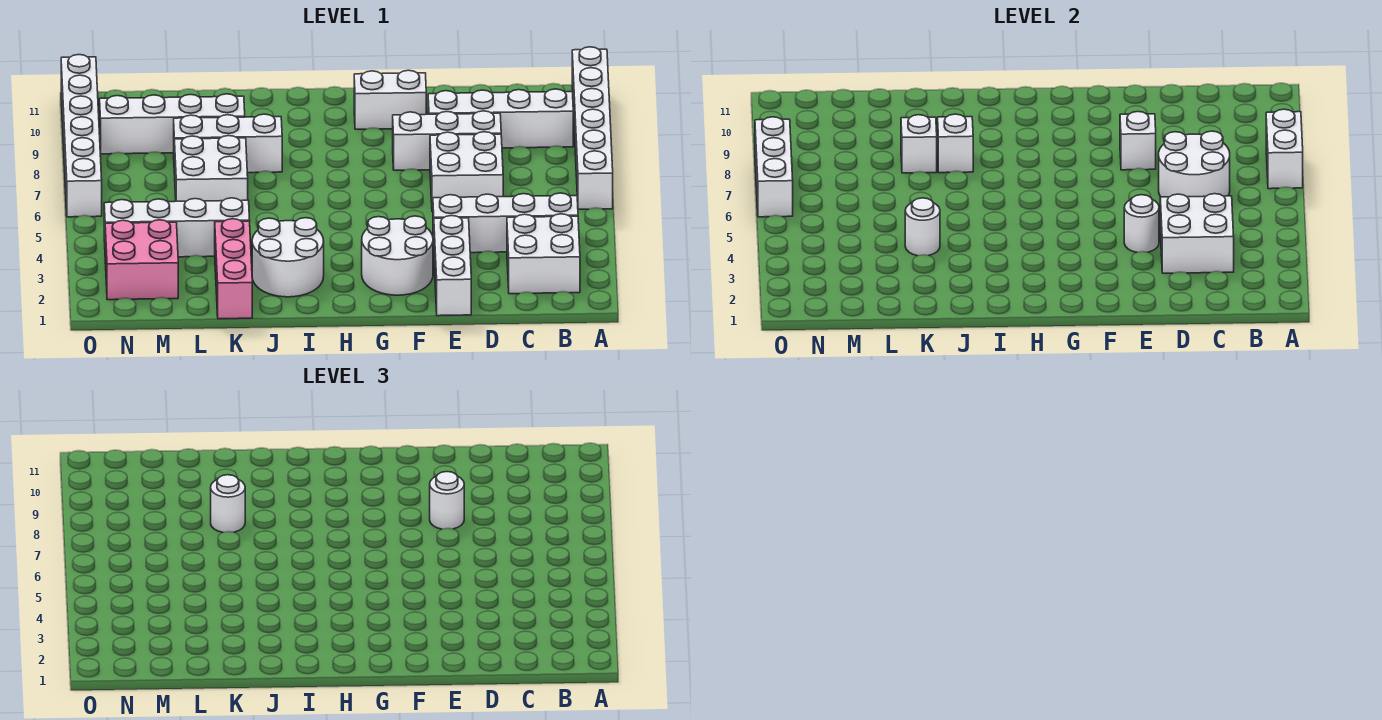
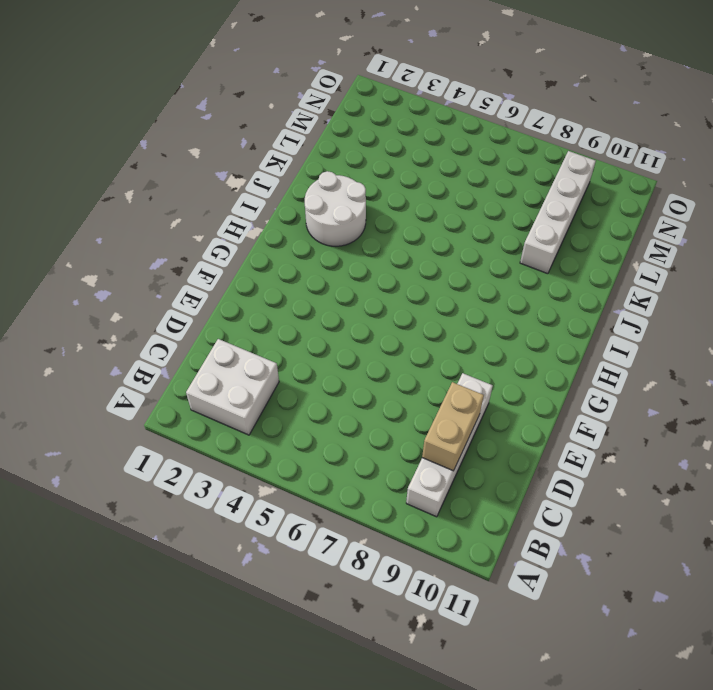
tan 1x2 brick [422,382,484,471] -> none
none -> white 1x6 brick [572,47,613,209]
none -> white 1x4 brick [433,193,578,253]
none -> white 2x2 brick [430,132,503,212]

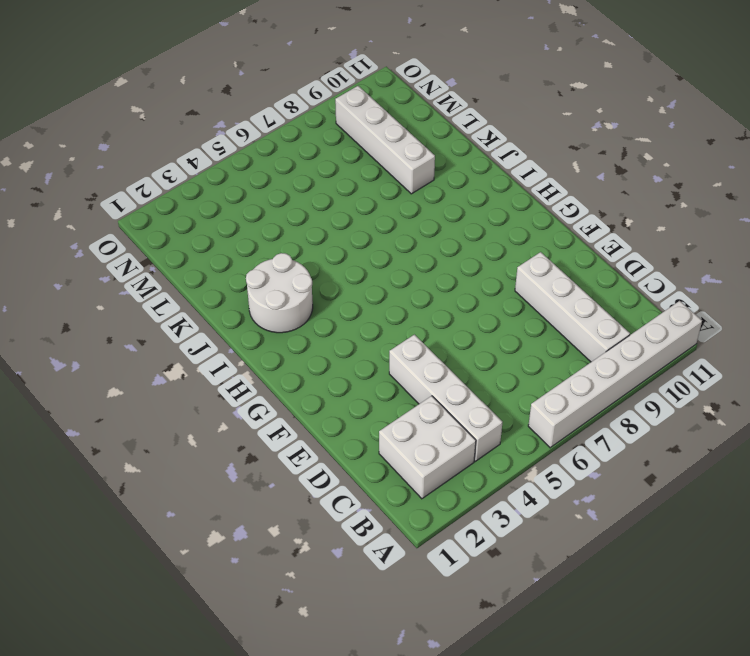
none -> white 2x2 brick [430,132,503,212]
none -> white 1x3 brick [393,111,501,170]
none -> white 1x3 brick [434,216,471,316]

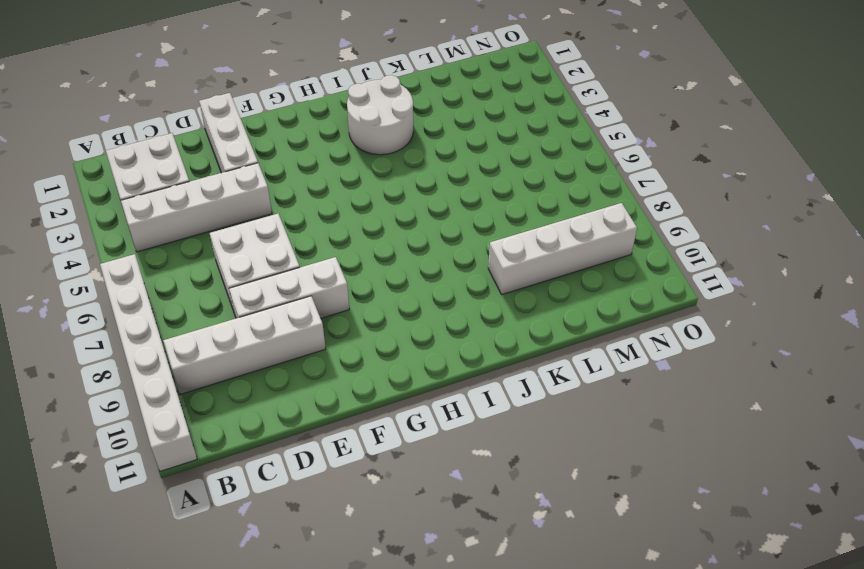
none -> white 2x2 round brick [362,216,433,295]
none -> white 1x2 brick [354,70,426,129]
none -> white 1x3 brick [174,114,282,173]

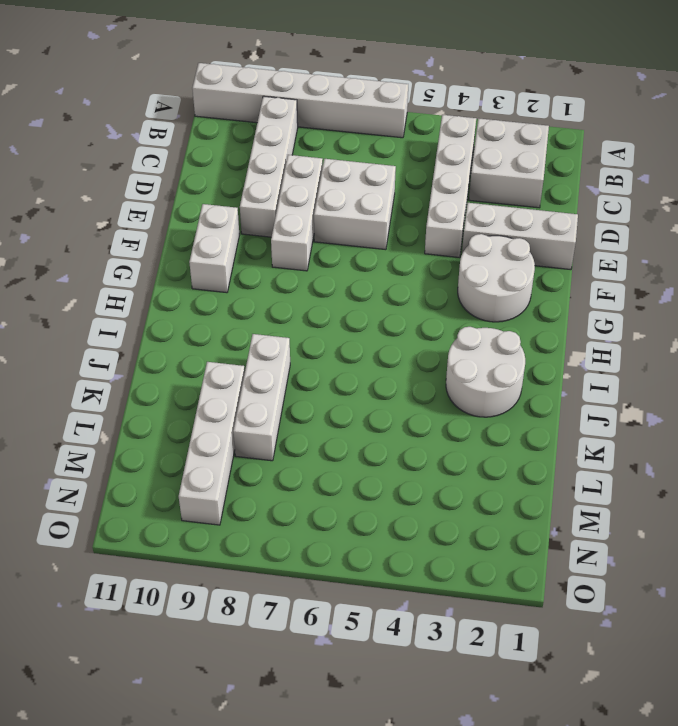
none -> pink 1x3 brick [215,219,252,319]
none -> white 1x4 brick [104,198,250,257]
none -> white 2x2 brick [175,136,248,201]

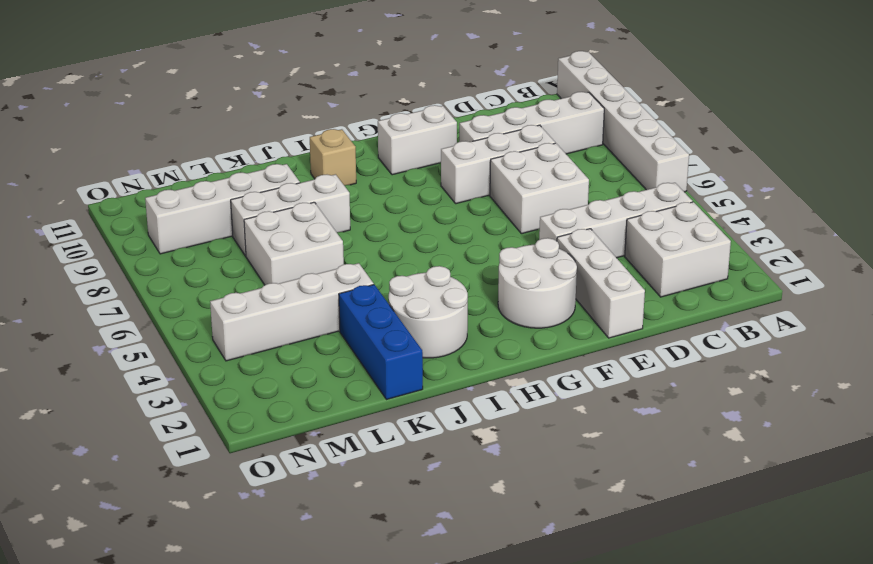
tan 1x1 brick [310,129,356,185] -> none
blue 1x3 brick [339,285,423,400] -> pink 1x3 brick [215,219,252,319]
none -> pink 2x2 brick [105,220,178,300]
none -> white 1x6 brick [61,55,102,217]
none -> white 1x2 brick [1266,109,1303,189]

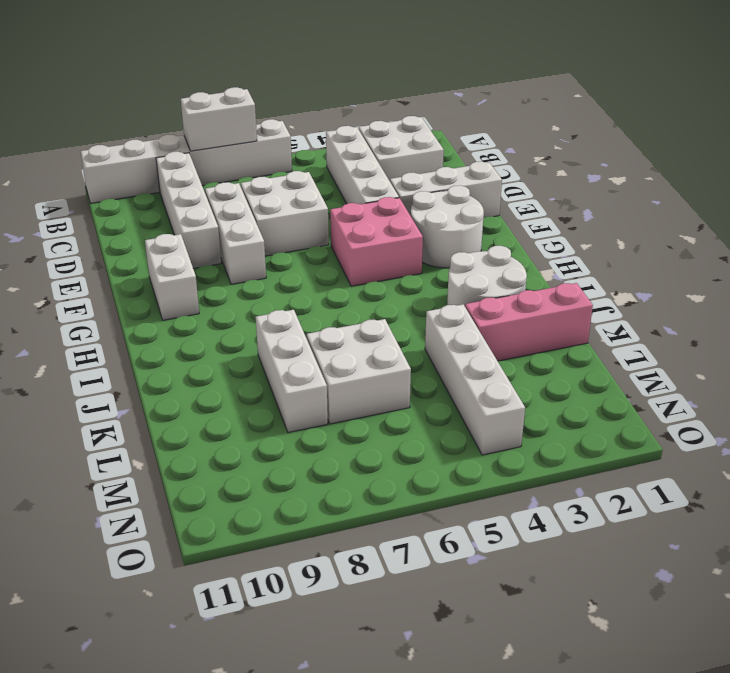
pink 2x2 brick [330,197,423,286] -> pink 2x2 brick moved to [105,220,178,300]
none -> white 1x4 brick [100,94,245,154]
none -> white 1x6 brick [61,55,102,217]
none -> white 2x2 brick [1160,194,1234,273]

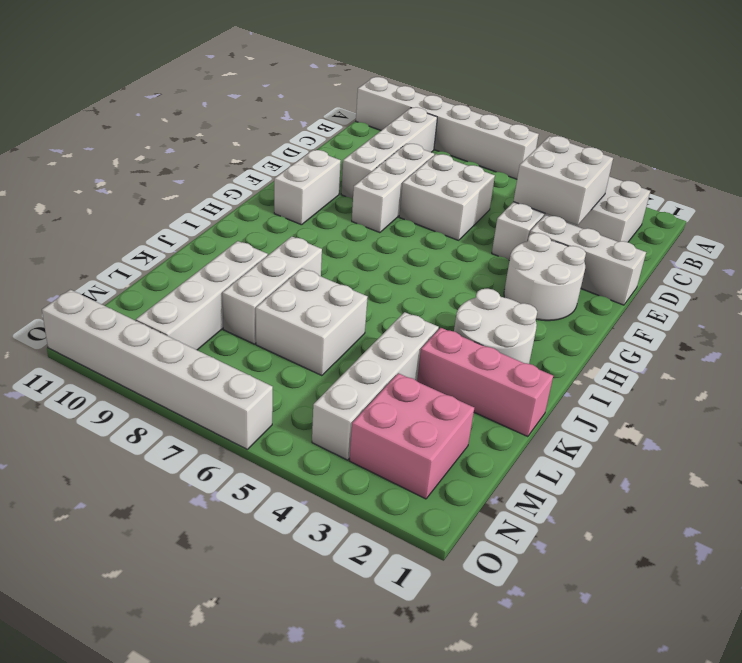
none -> white 1x2 brick [1266,109,1303,189]
none -> white 2x2 round brick [1159,131,1230,197]
none -> white 1x1 round brick [1124,195,1159,252]

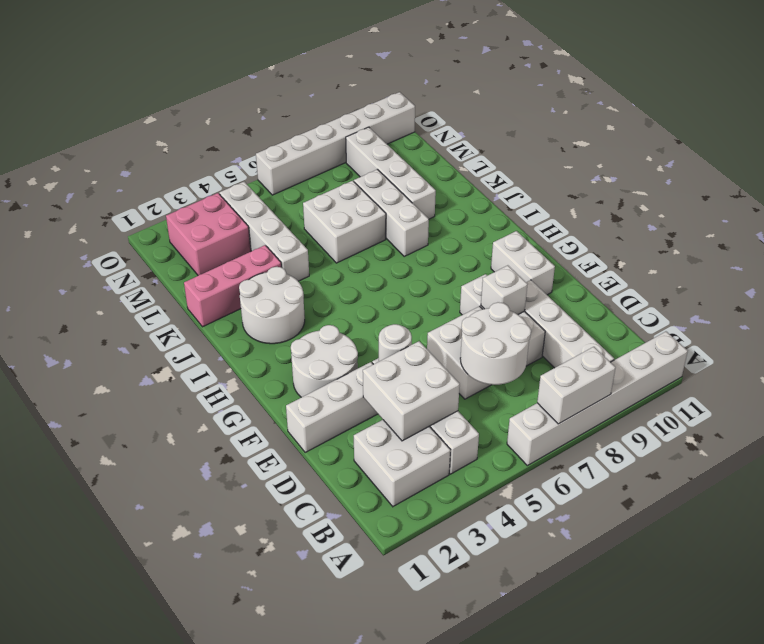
none -> white 1x1 brick [938,114,973,173]
none -> white 1x1 round brick [905,198,940,256]
none -> white 1x1 brick [901,115,937,173]

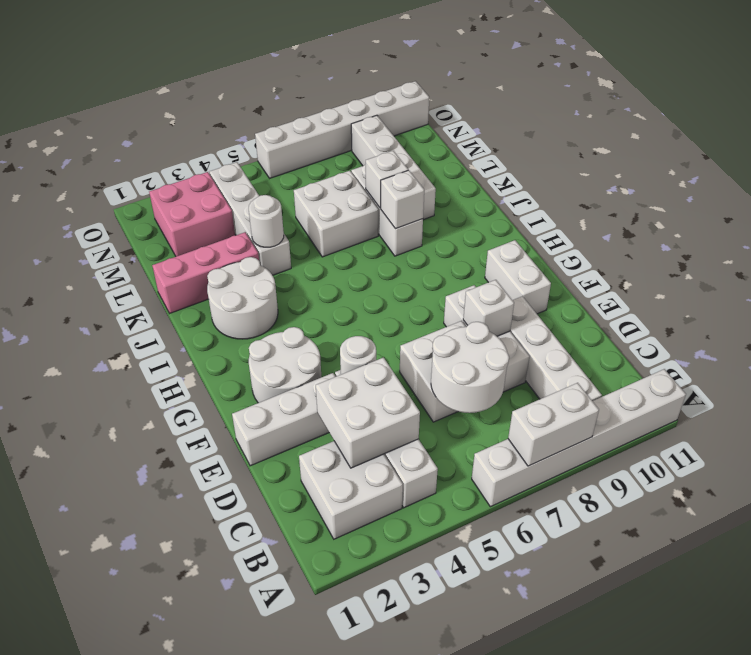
none -> white 1x3 brick [755,117,793,217]
none -> white 1x1 round brick [430,472,464,529]
none -> white 1x1 round brick [211,475,245,532]

